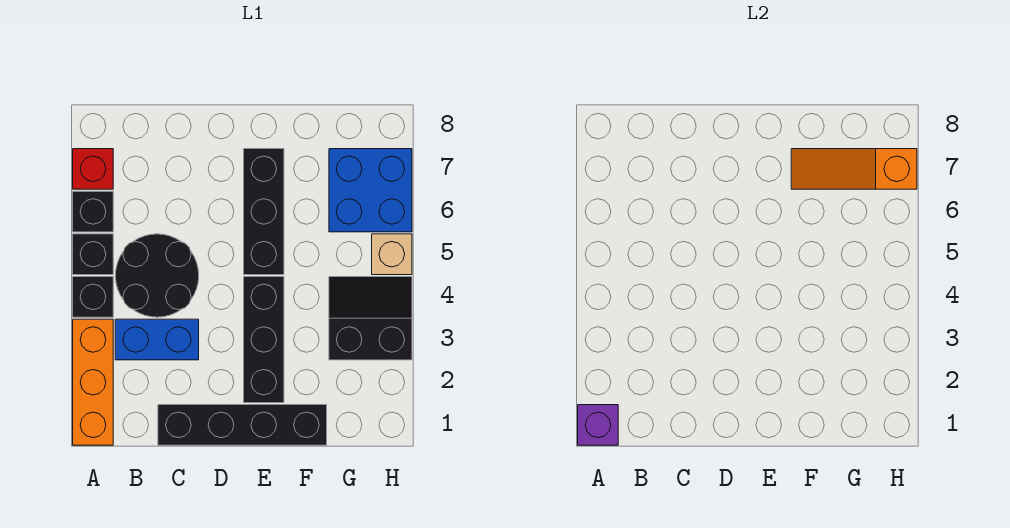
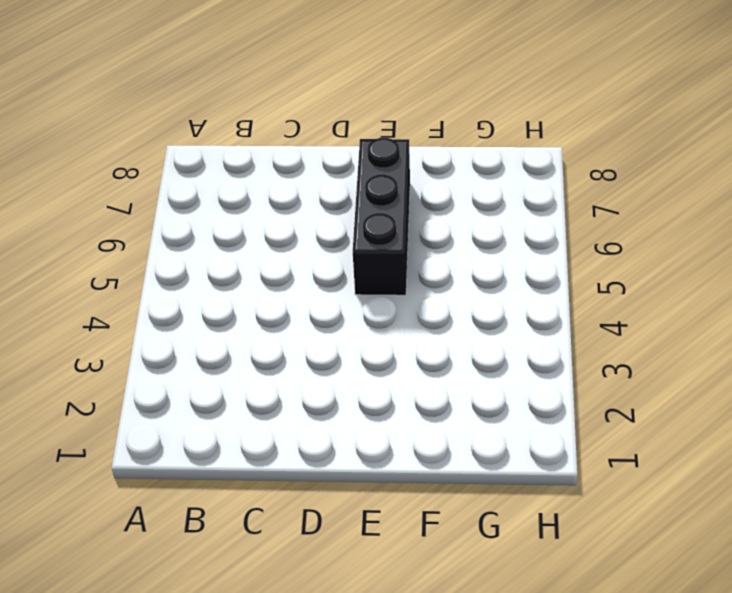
none -> orange 1x3 brick [73,319,113,445]
none -> black 1x1 brick [73,277,113,317]
none -> black 1x1 brick [73,234,113,275]

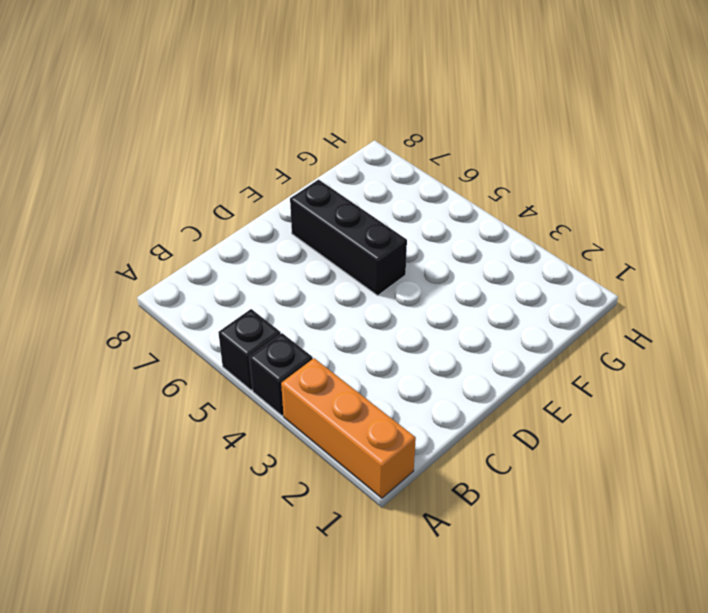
none -> black 1x1 brick [73,191,113,232]
none -> red 1x1 brick [73,149,113,189]
none -> blue 1x2 brick [115,319,199,360]

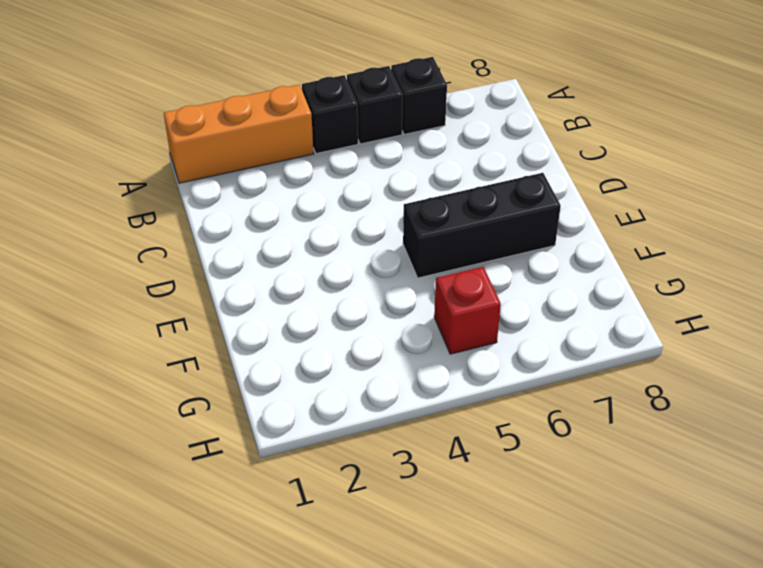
red 1x1 brick [434,267,501,354] -> red 1x1 brick moved to [73,149,113,189]
none -> blue 1x2 brick [115,319,199,360]
none -> black 2x2 round brick [115,234,199,317]
none -> black 1x4 brick [158,405,327,445]

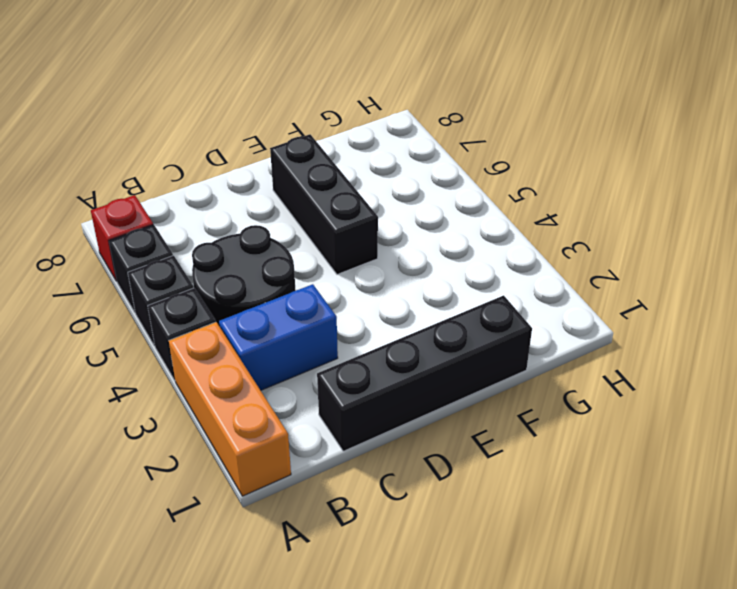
none -> black 1x3 brick [244,277,284,403]
none -> black 2x2 slope [329,277,412,360]
none -> blue 2x2 brick [329,149,412,232]

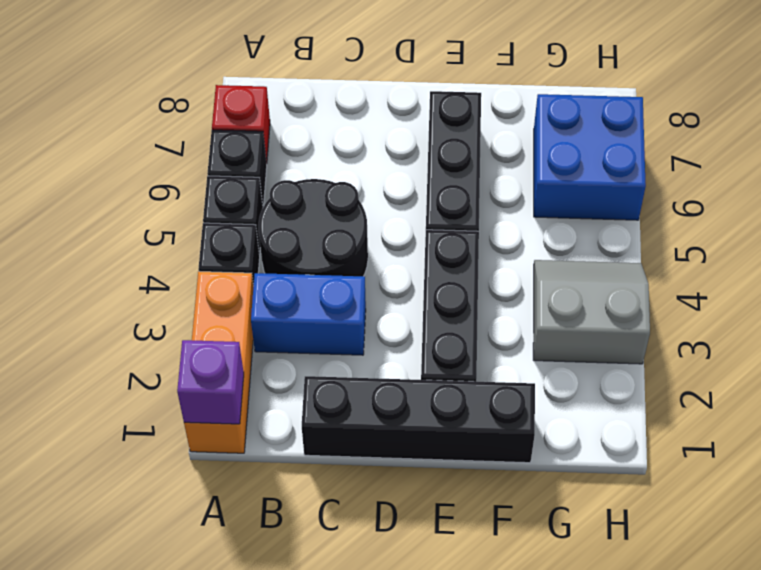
grey 2x2 slope [533,260,650,364] -> black 2x2 slope [329,277,412,360]
none -> tan 1x1 brick [372,234,412,275]
none -> orange 1x3 slope [791,149,917,189]

